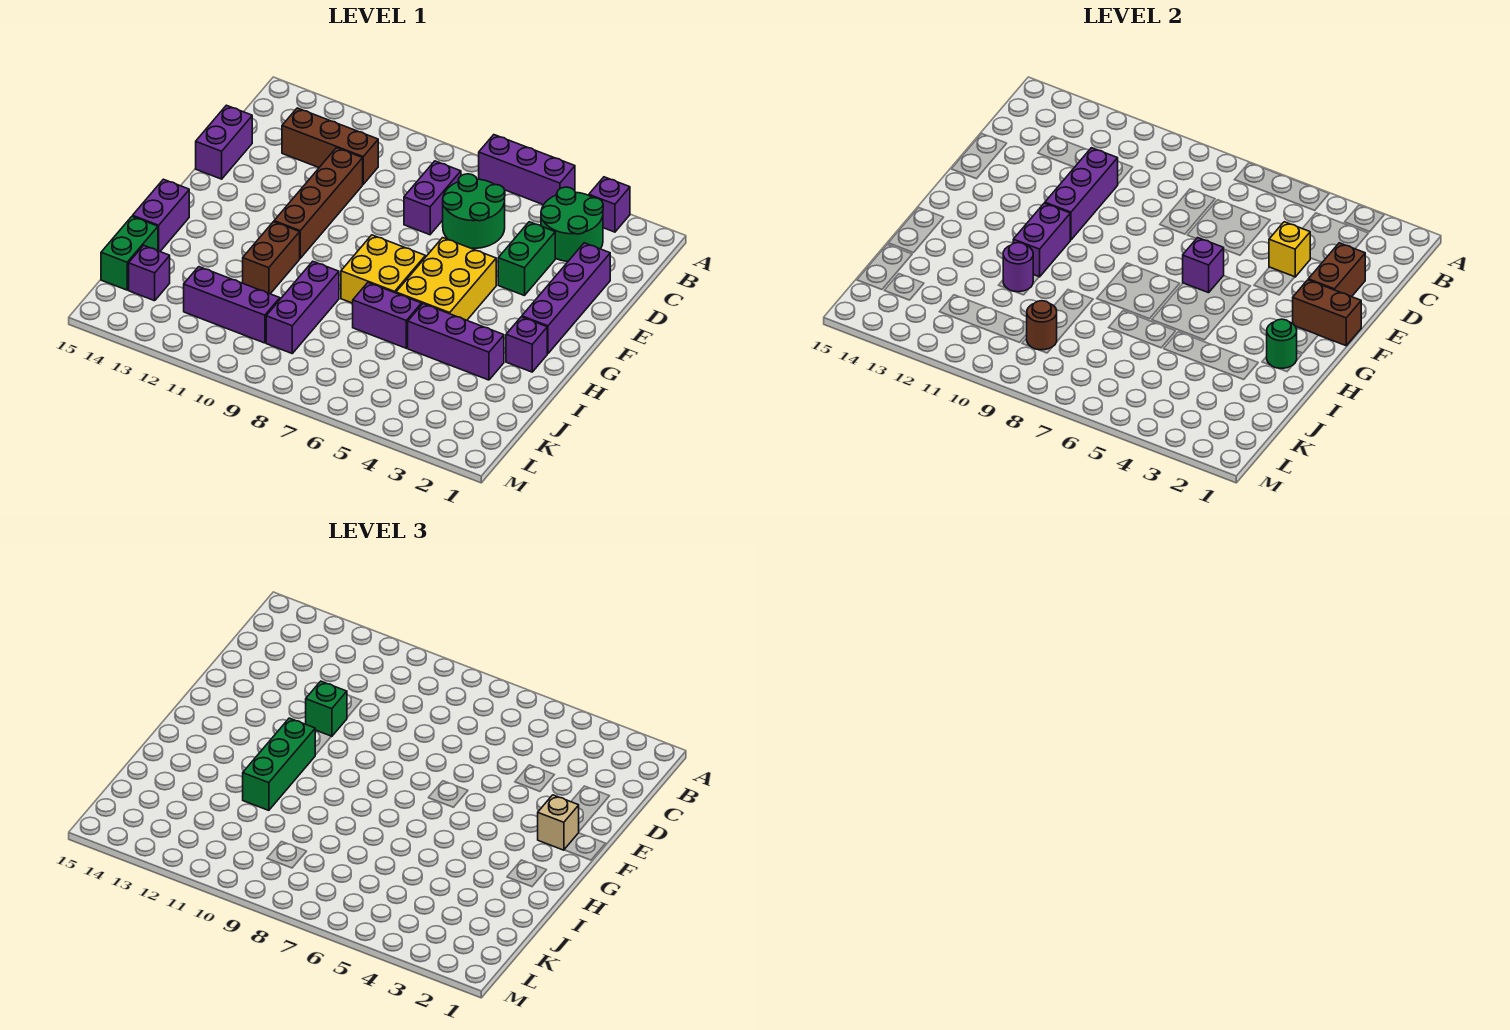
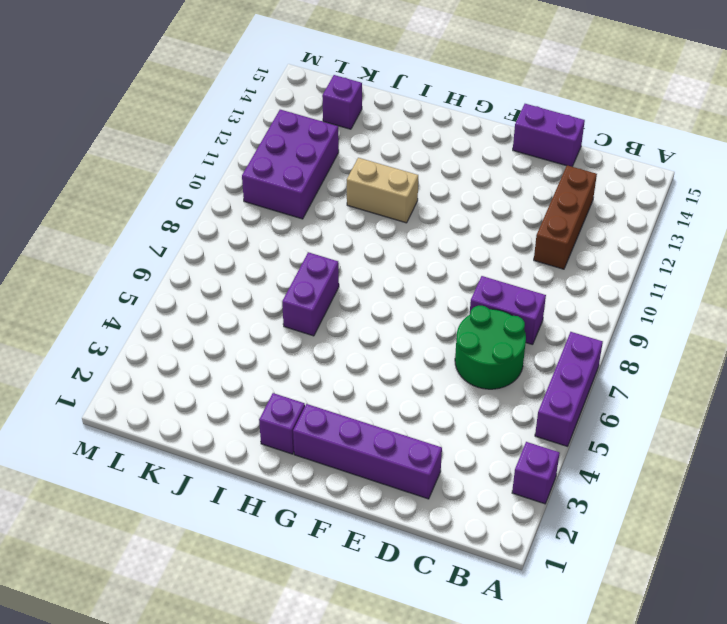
tan 1x2 brick [347,158,418,223] -> brown 1x2 brick [243,222,300,294]
purple 2x3 brick [242,110,339,219] -> purple 1x3 brick [184,267,280,343]
none -> green 2x2 round brick [541,187,603,261]
none -> green 1x2 brick [498,222,555,296]
none -> brown 1x4 brick [274,148,363,258]
none -> yellow 2x3 brick [396,238,496,320]

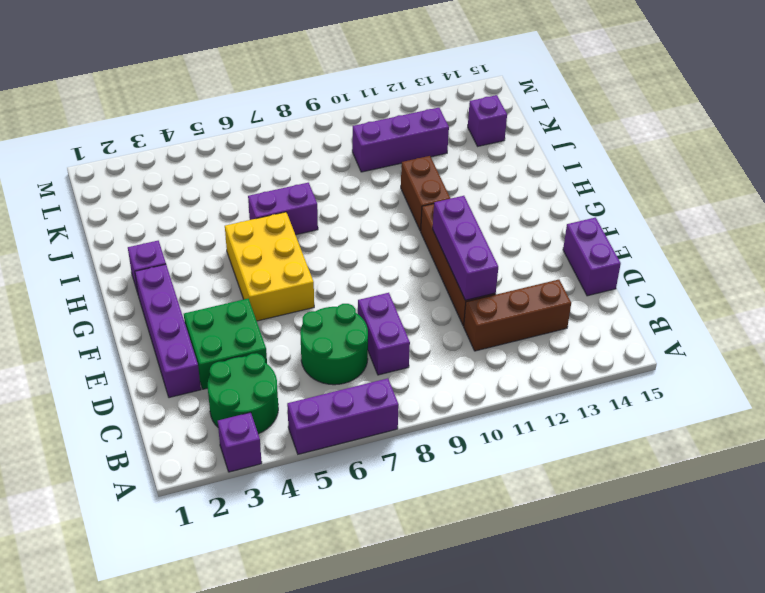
green 2x2 brick [184,299,267,389] -> green 1x2 brick [498,222,555,296]
none -> yellow 2x2 brick [341,235,425,303]
none -> purple 1x2 brick [133,179,189,251]
none -> purple 1x3 brick [408,304,504,380]
none -> purple 1x3 brick [266,261,339,353]

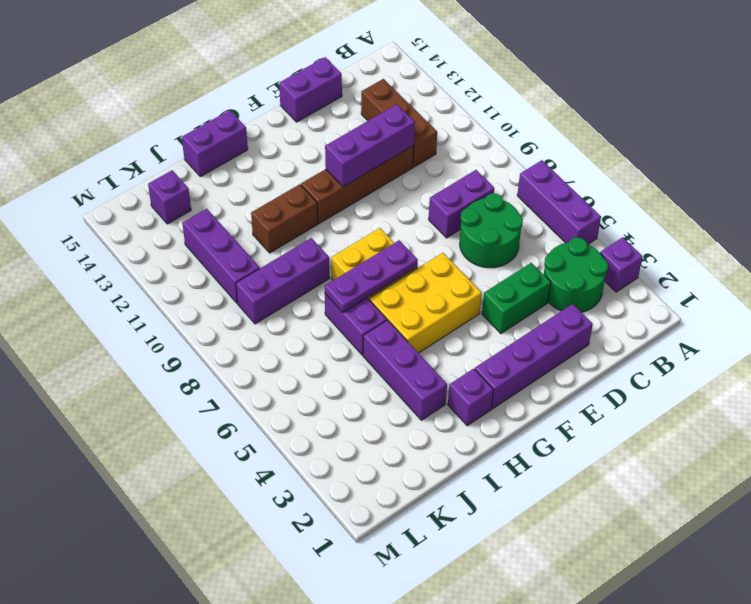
purple 1x3 plate [325,240,418,312] -> none
none -> green 1x2 brick [101,216,158,290]
none -> brown 1x2 brick [1308,243,1365,297]
none -> yellow 1x1 brick [1269,222,1310,277]
none -> brown 1x2 brick [1293,280,1361,346]

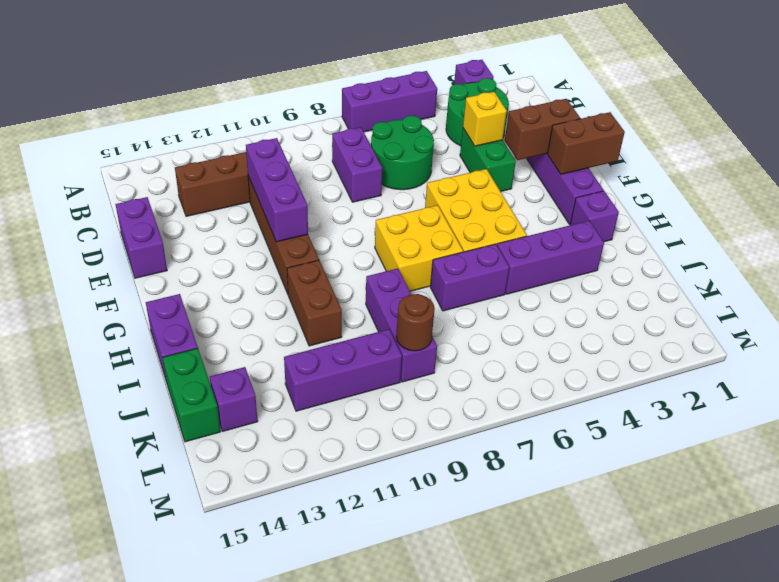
brown 1x2 brick [505,99,580,160] -> brown 1x2 brick turned to [1308,243,1365,297]
none -> purple 1x1 brick [1183,238,1224,293]
none -> purple 1x2 brick [1013,203,1070,277]
none -> green 1x1 round brick [1267,319,1297,368]
none -> purple 1x1 round brick [1003,243,1033,292]

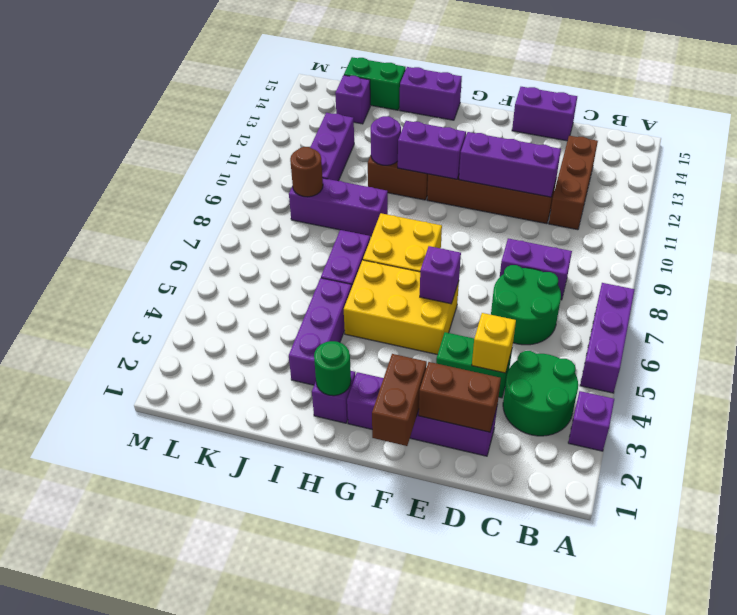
none -> green 1x1 brick [306,681,347,737]
none -> tan 1x1 brick [538,795,579,850]
none -> green 1x3 brick [243,718,316,810]

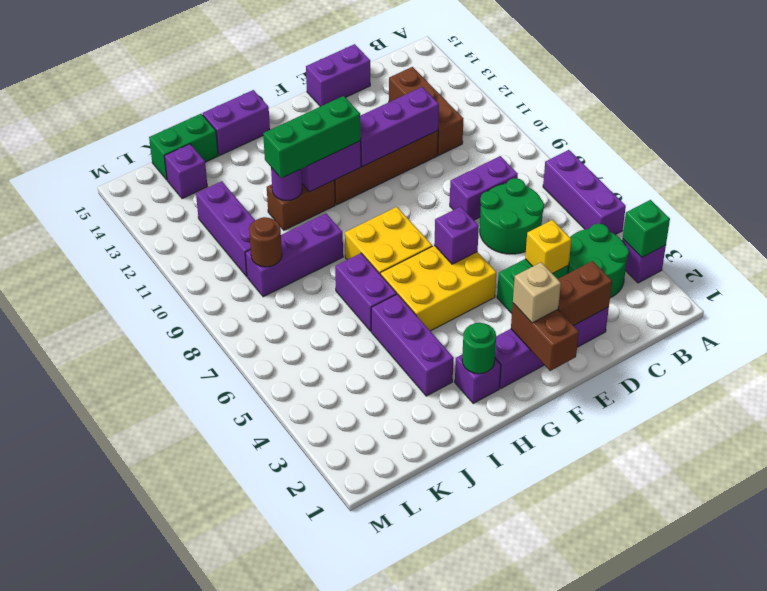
green 1x1 brick [623,200,670,257] -> green 1x1 brick moved to [306,681,347,737]

